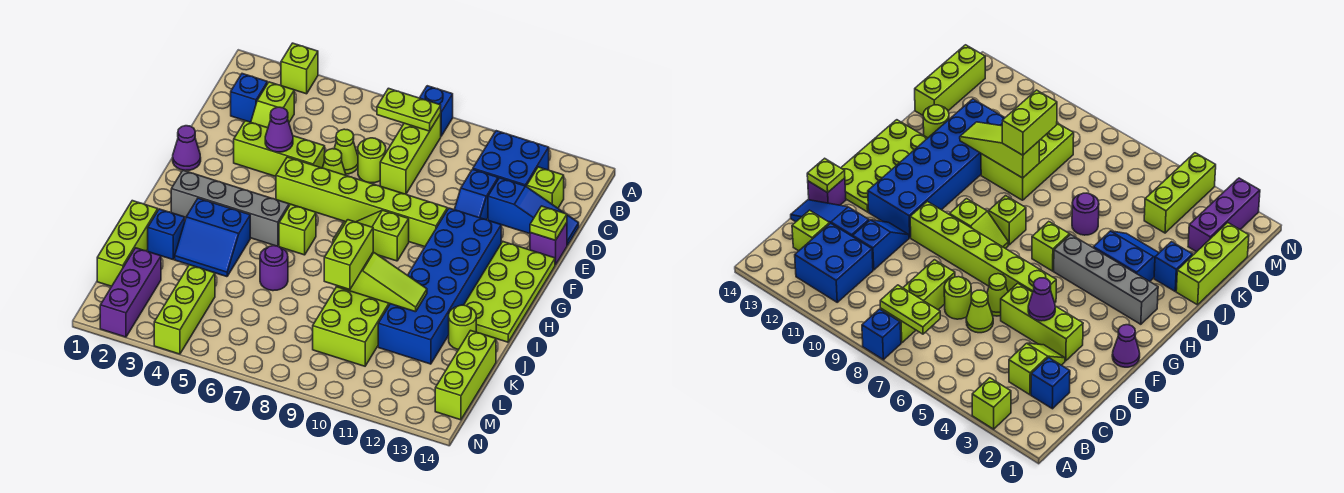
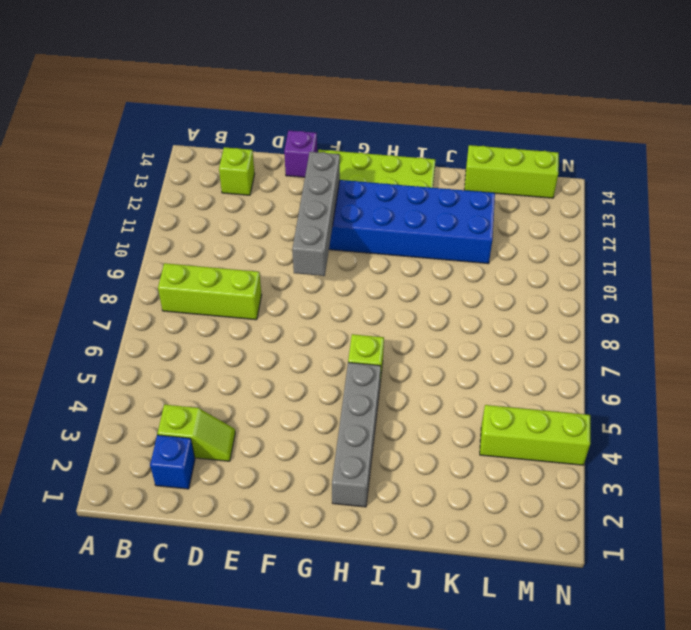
grey 1x4 brick [292,152,340,276] -> none
none -> lime 1x1 brick [281,43,318,94]
none -> blue 1x1 brick [420,86,453,136]
none -> blue 2x2 brick [473,131,549,187]
none -> lime 1x1 cone [334,129,358,174]

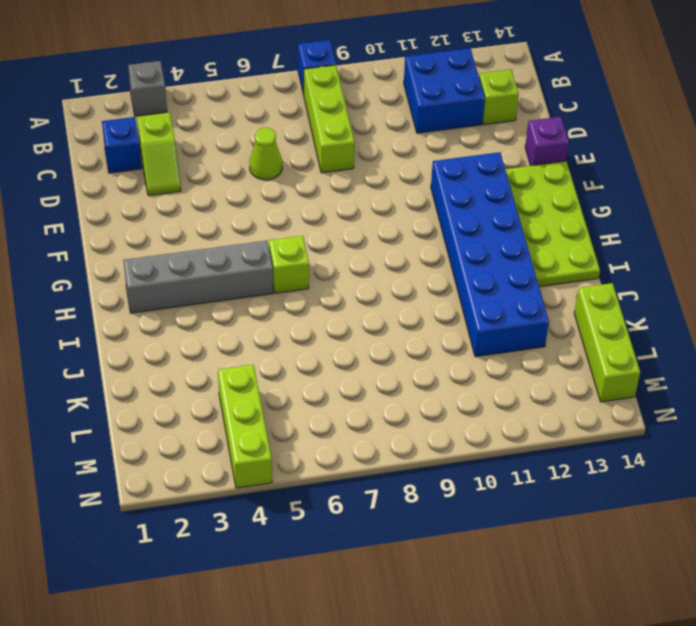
grey 1x1 brick [128,61,167,116] -> lime 1x1 brick [281,43,318,94]
none -> lime 1x1 round brick [358,138,386,183]
none -> blue 1x2 slope [454,169,498,220]
none -> blue 1x3 slope [488,178,579,245]
none -> lime 1x3 brick [234,121,325,176]

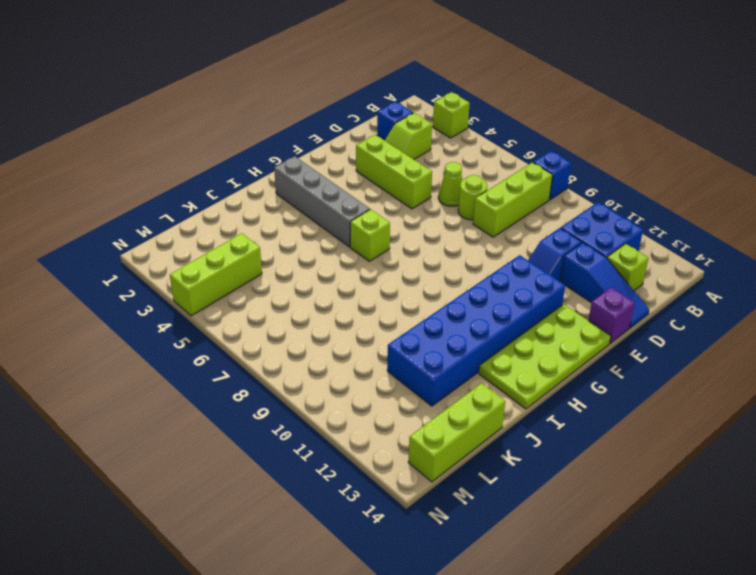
none -> lime 1x1 cone [322,149,346,175]
none -> purple 1x1 cone [173,126,201,171]
none -> lime 1x6 brick [276,157,447,247]
none -> lime 1x2 slope [356,210,409,261]

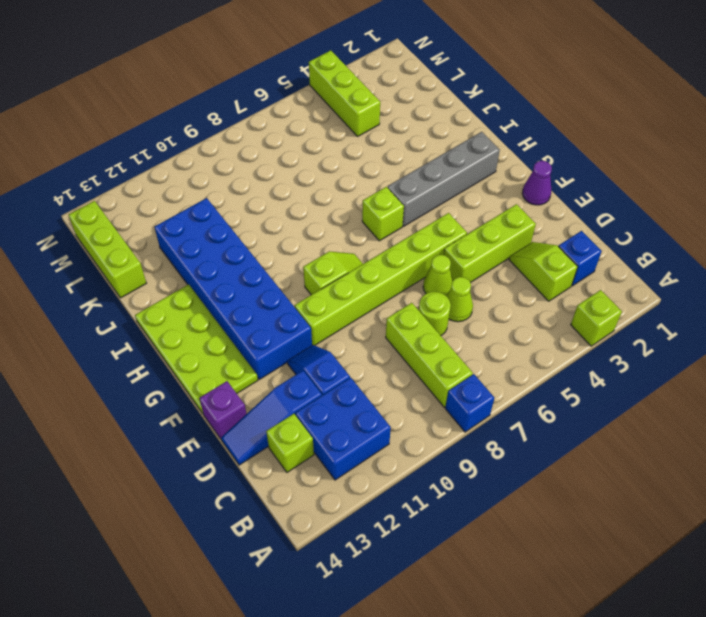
none -> lime 1x1 brick [989,196,1026,245]
none -> blue 2x2 slope [175,198,250,277]
none -> lime 1x3 brick [97,201,158,286]
none -> blue 1x1 brick [148,209,185,259]

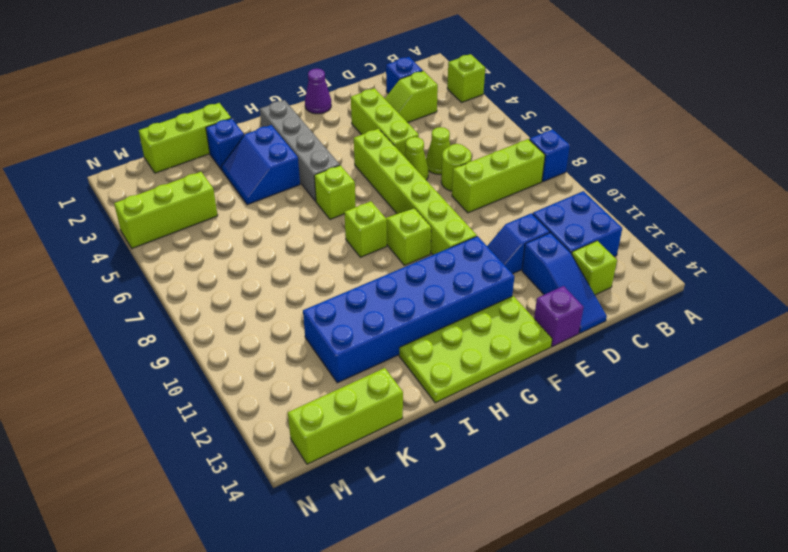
none -> purple 1x1 round brick [260,246,288,291]
none -> lime 2x3 brick [313,287,390,366]
none -> lime 1x1 round brick [449,305,476,350]
none -> purple 1x3 brick [100,248,161,337]

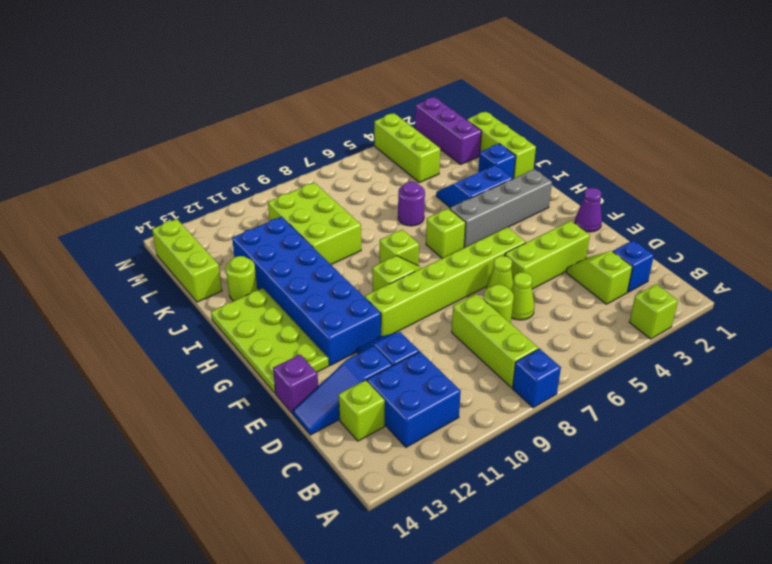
none -> lime 1x2 plate [377,88,441,131]
none -> purple 1x1 cone [265,107,293,152]
none -> lime 1x1 plate [530,206,567,240]
none -> lime 1x3 slope [336,252,427,312]

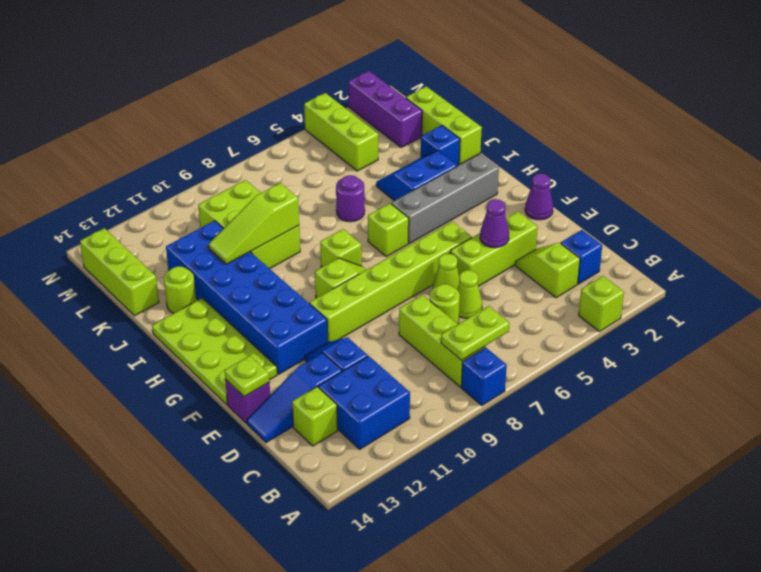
none -> lime 1x2 brick [324,220,373,289]

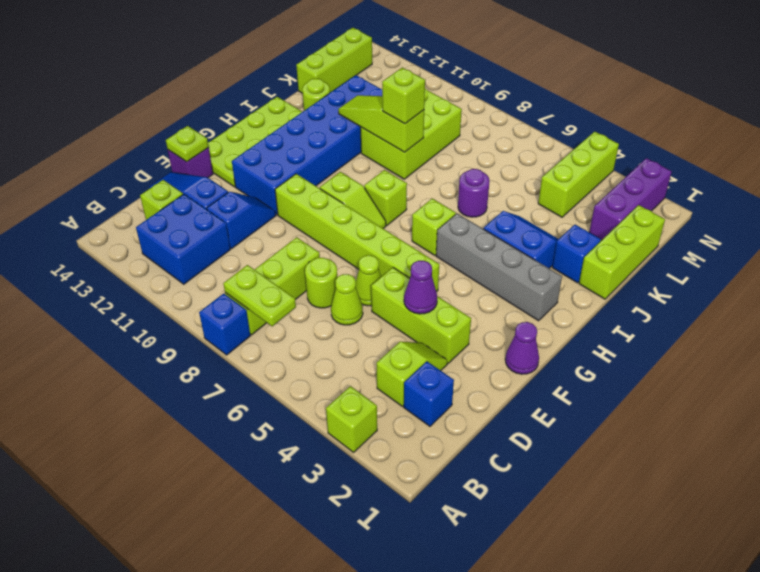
lime 1x1 brick [382,67,425,124] -> lime 1x2 brick [324,220,373,289]

